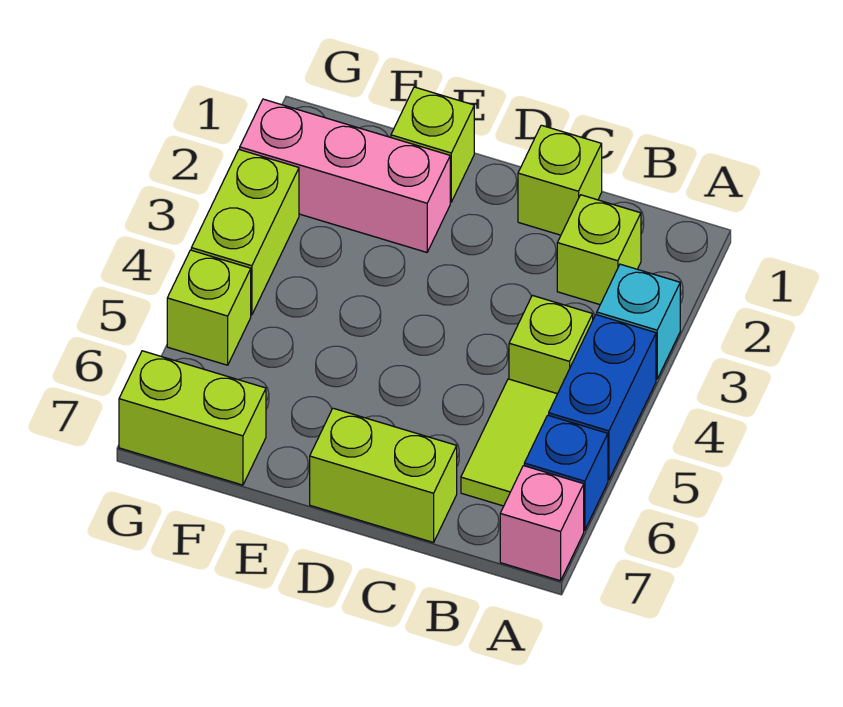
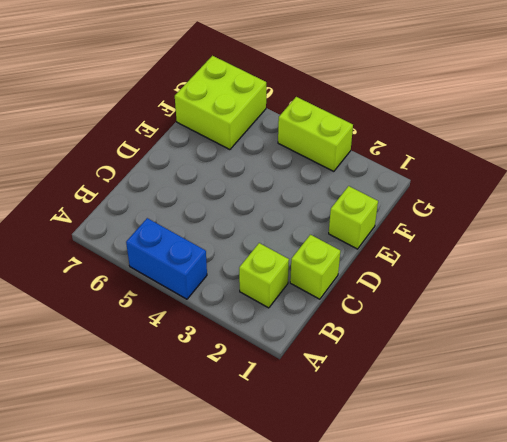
lime 2x2 brick [175,56,266,150] -> lime 1x2 brick [119,351,266,485]
none -> cyan 1x1 brick [597,264,680,379]
none -> blue 1x1 brick [524,415,608,530]
none -> pink 1x1 brick [500,466,584,581]

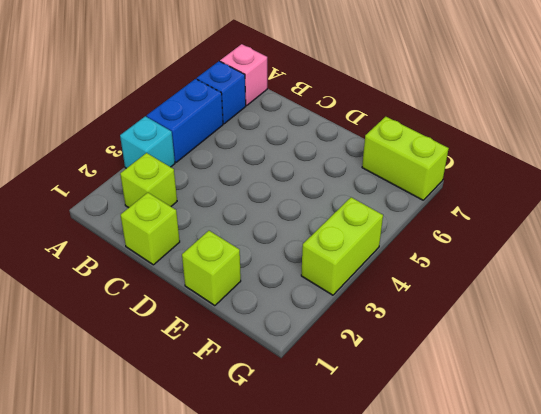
none -> lime 1x1 brick [509,295,593,394]
none -> lime 1x2 tile [461,379,557,506]
none -> lime 1x2 brick [310,408,457,542]

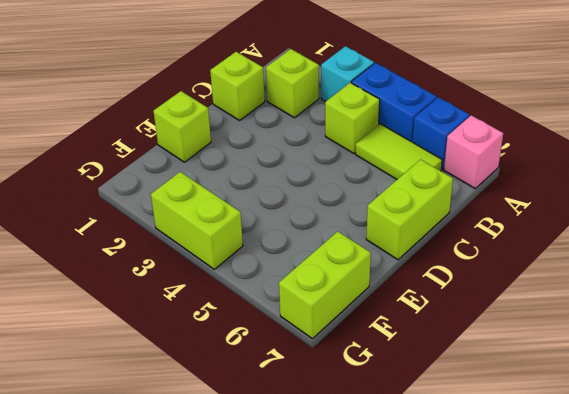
none -> pink 1x3 brick [240,99,450,252]
none -> lime 1x1 brick [167,250,251,365]

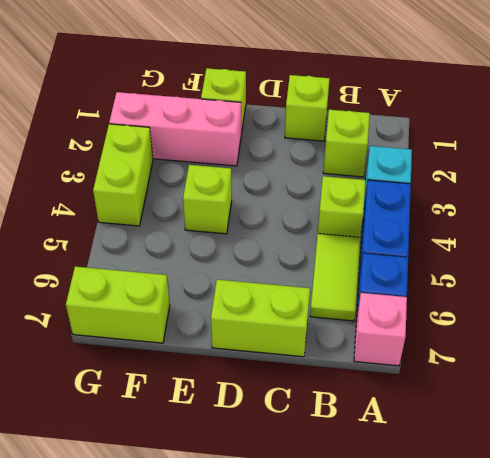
lime 1x1 brick [183,165,232,234] -> lime 1x1 brick moved to [167,250,251,365]

